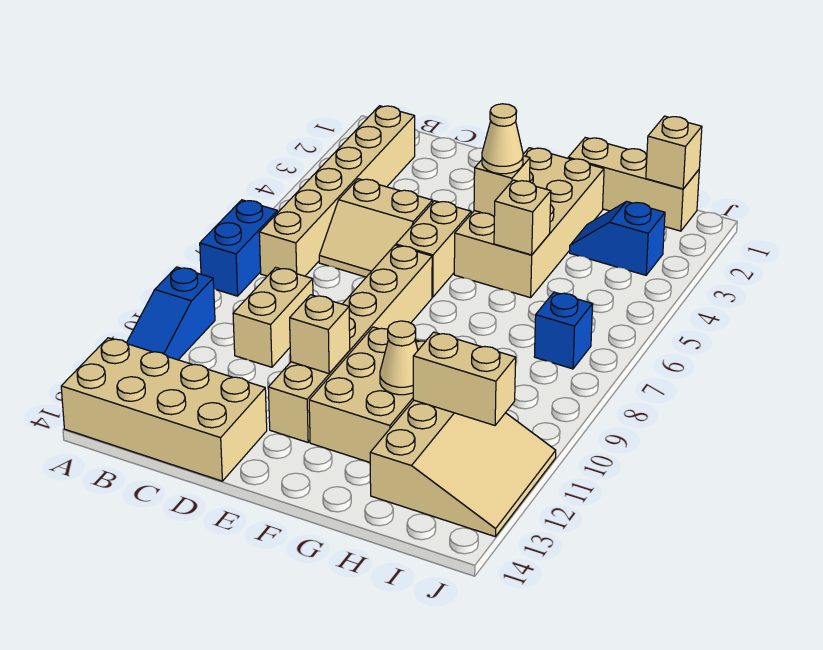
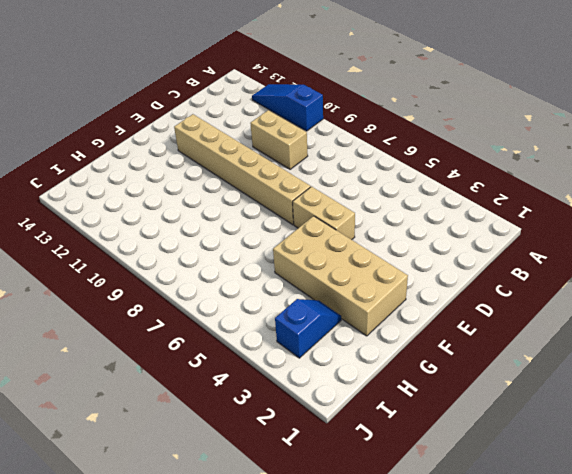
none -> blue 1x2 brick [200,200,278,296]
none -> tan 2x4 brick [61,338,267,481]
none -> tan 1x6 brick [259,106,415,276]

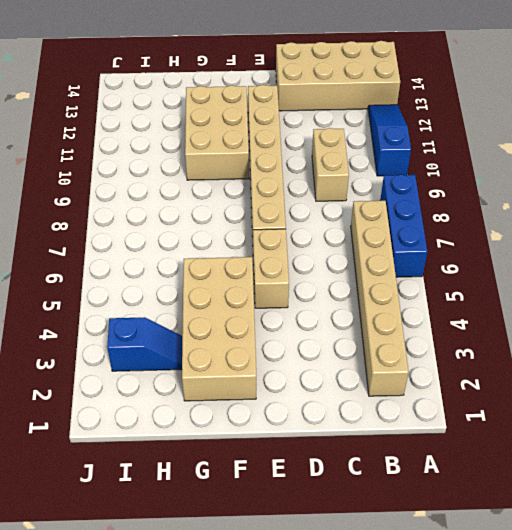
blue 1x3 brick [380,175,427,277] -> blue 1x2 brick [200,200,278,296]
none -> tan 2x2 slope [319,179,433,277]
none -> tan 1x3 brick [568,138,699,231]
none -> tan 3x3 slope [370,400,556,537]

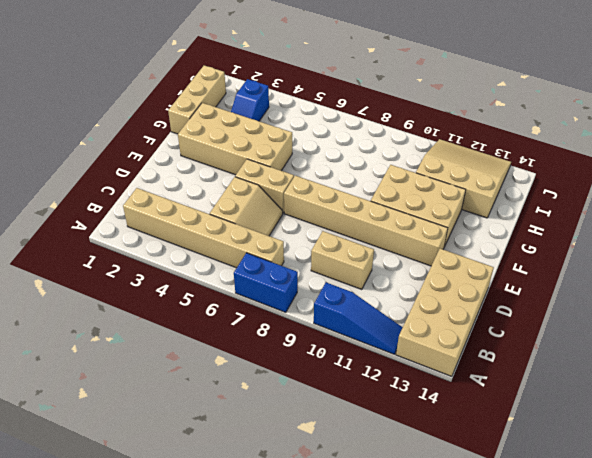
none -> blue 1x1 brick [534,292,593,369]
none -> tan 1x1 brick [290,295,350,373]
none -> tan 1x1 brick [474,156,530,216]

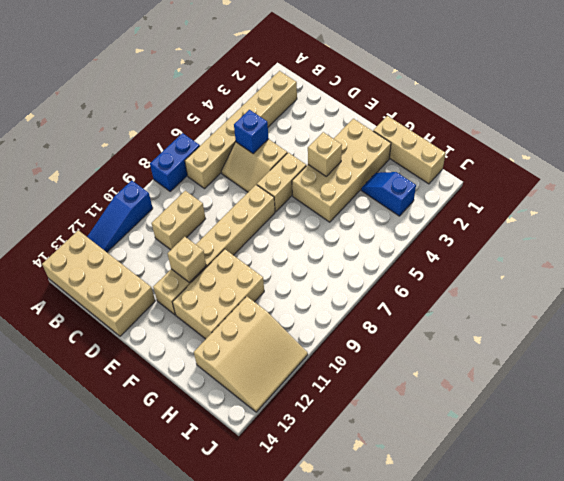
blue 1x1 brick [234,110,269,153] -> blue 1x1 brick moved to [534,292,593,369]
none -> tan 1x1 brick [494,180,551,255]
none -> tan 1x1 cone [380,321,418,395]
none -> tan 1x2 brick [413,332,516,425]

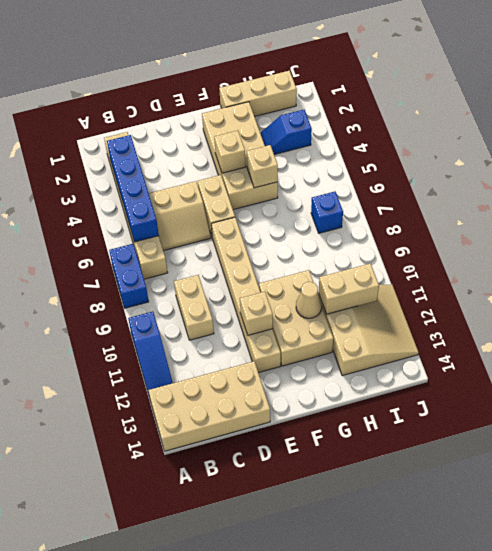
blue 1x4 brick [107,135,159,242] -> none
none -> tan 1x1 brick [646,116,702,189]
none -> tan 1x1 cone [482,104,523,174]

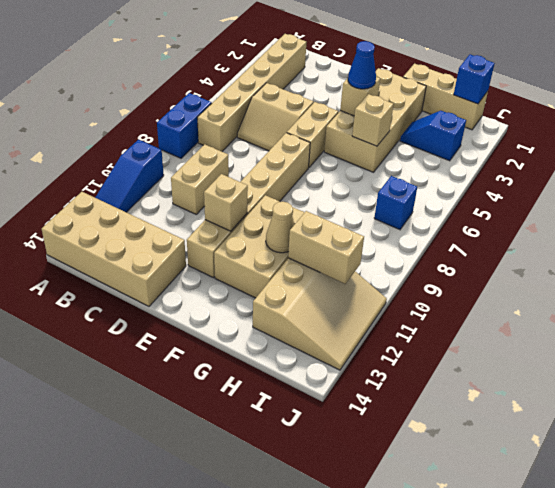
blue 1x1 cone [348,41,376,89] -> tan 1x1 cone [482,104,523,174]
blue 1x1 brick [454,54,495,104] -> tan 1x1 brick [646,116,702,189]

